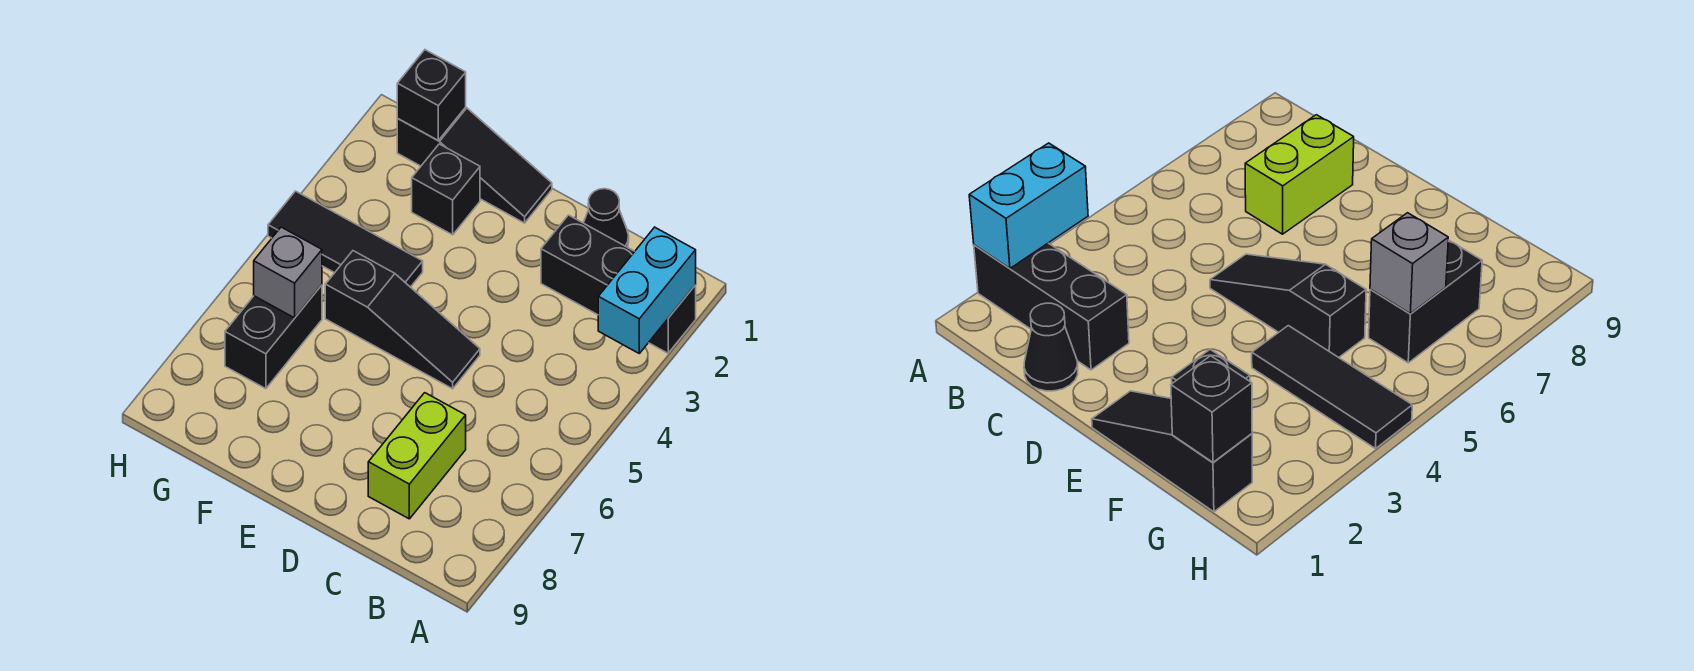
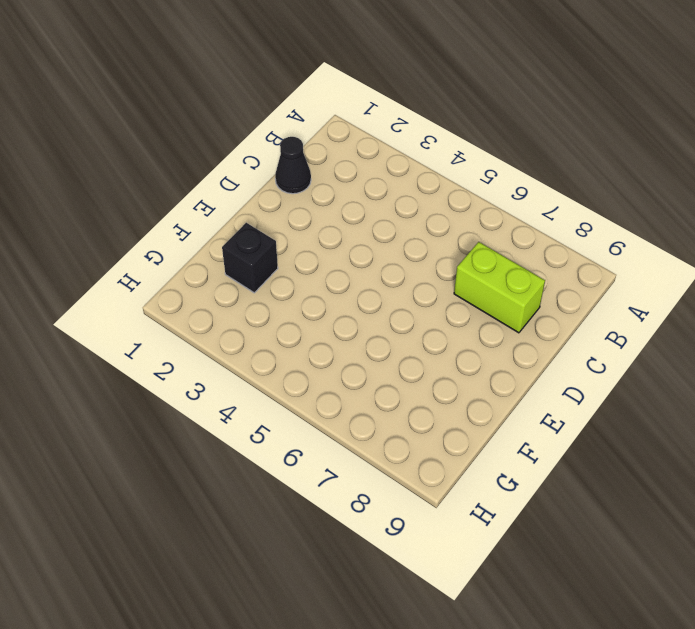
none -> black 1x3 brick [541,215,696,353]
none -> black 1x3 slope [325,251,480,389]

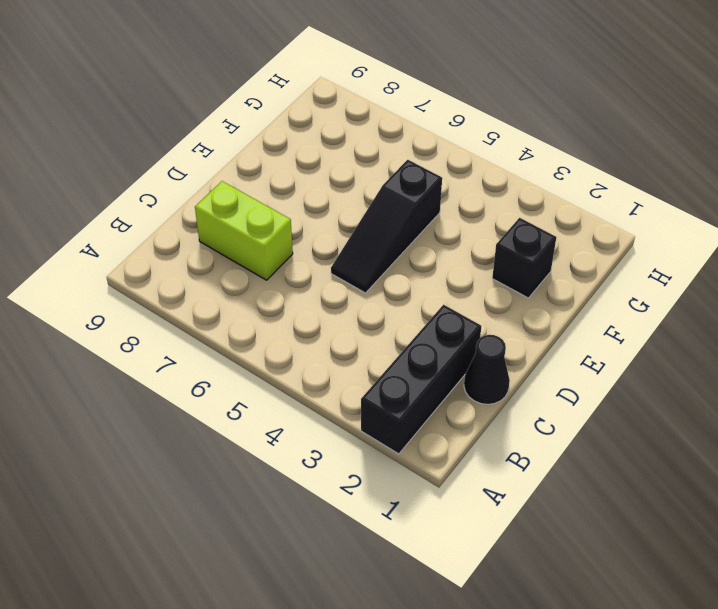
none -> black 1x3 slope [397,107,552,223]
none -> black 1x3 tile [268,191,423,287]

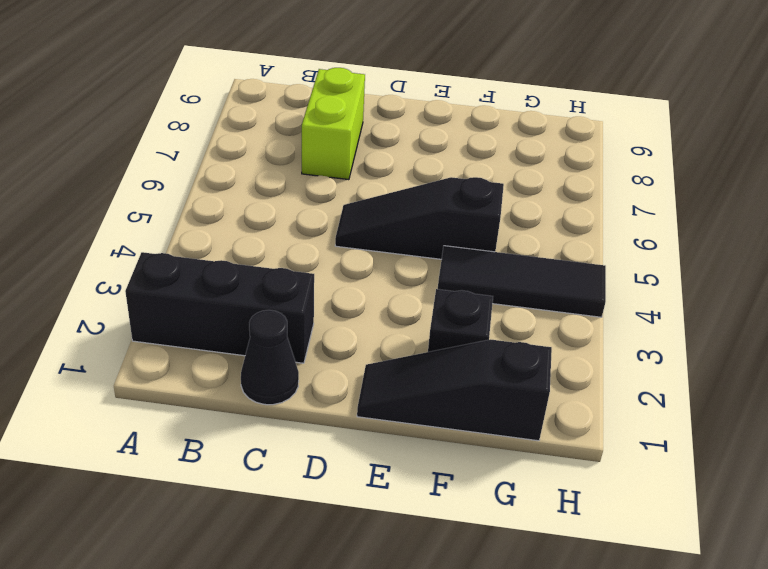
none -> black 1x2 brick [225,285,322,389]
none -> cyan 1x2 brick [598,227,696,353]

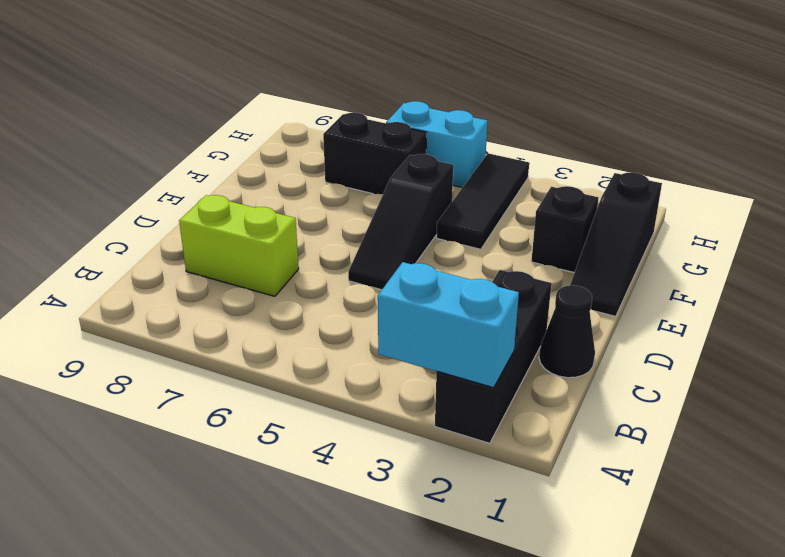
cyan 1x2 brick [386,101,487,188] -> none
none -> black 1x1 brick [397,50,466,140]
none -> grey 1x1 brick [254,227,322,318]

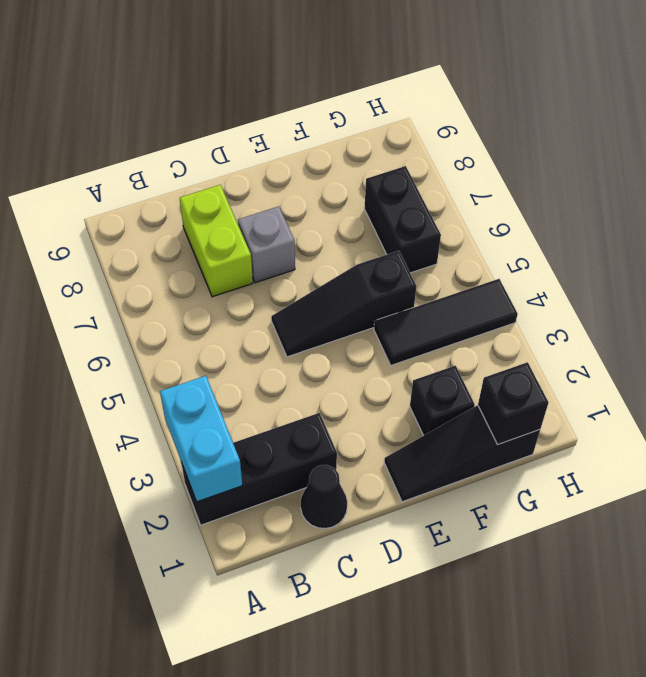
grey 1x1 brick [238,206,295,283] -> grey 1x1 brick moved to [254,227,322,318]

